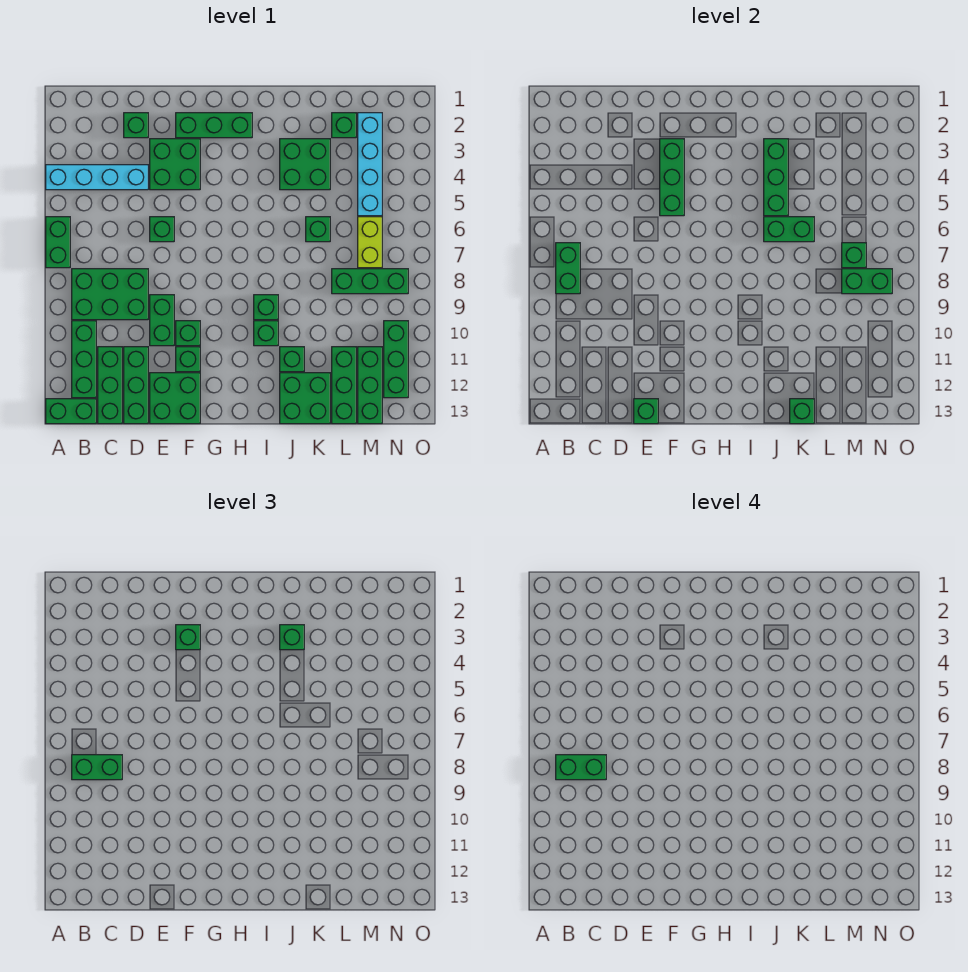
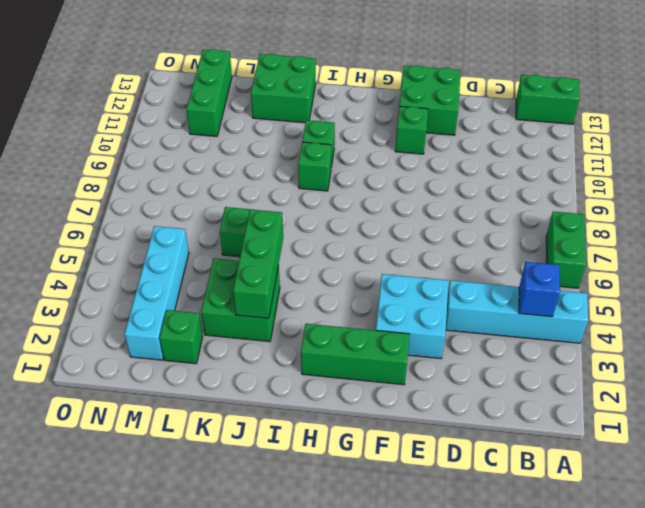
blue 1x1 brick [519,262,560,317] -> none
cyan 2x2 brick [376,274,448,359] -> green 2x2 brick [150,139,200,190]
none -> green 2x3 brick [72,269,148,320]
none -> green 1x3 brick [72,321,96,398]
none -> green 1x3 brick [98,347,122,424]
none -> green 1x1 brick [124,113,148,138]

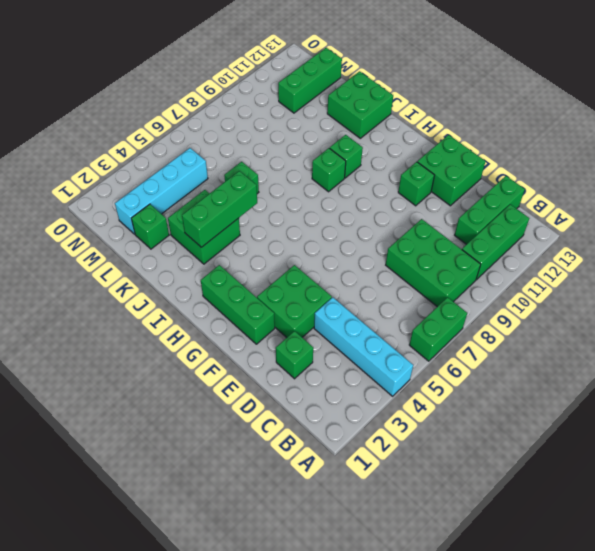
none -> green 1x2 brick [46,399,96,424]
none -> green 1x3 brick [124,347,148,424]
none -> green 1x1 brick [150,217,174,242]
none -> green 1x2 brick [150,295,174,346]

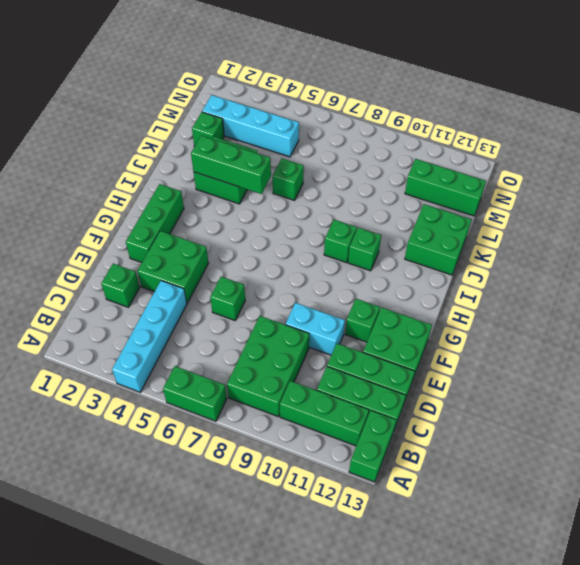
cyan 1x2 brick [286,303,345,355] -> green 1x2 brick [150,295,174,346]
none -> green 1x1 brick [176,321,200,346]
none -> green 1x1 brick [280,347,304,372]
none -> green 1x3 brick [332,269,408,294]
none -> green 1x3 brick [332,347,356,424]

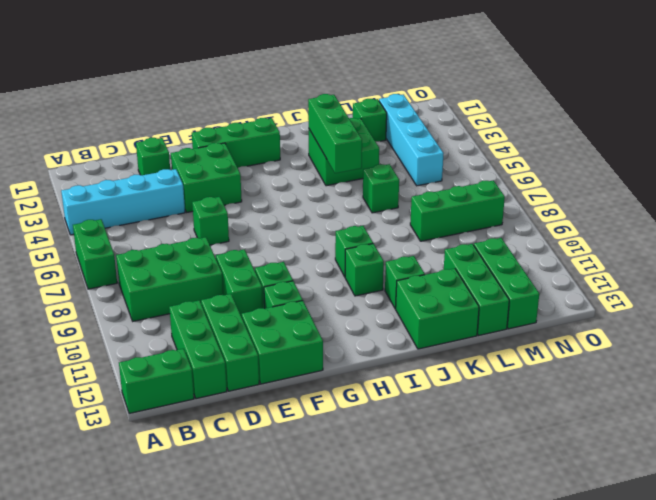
none -> green 1x3 brick [72,321,96,398]
none -> lime 1x2 brick [358,217,382,268]
none -> green 1x3 brick [384,321,408,398]
none -> green 1x2 brick [556,243,580,294]

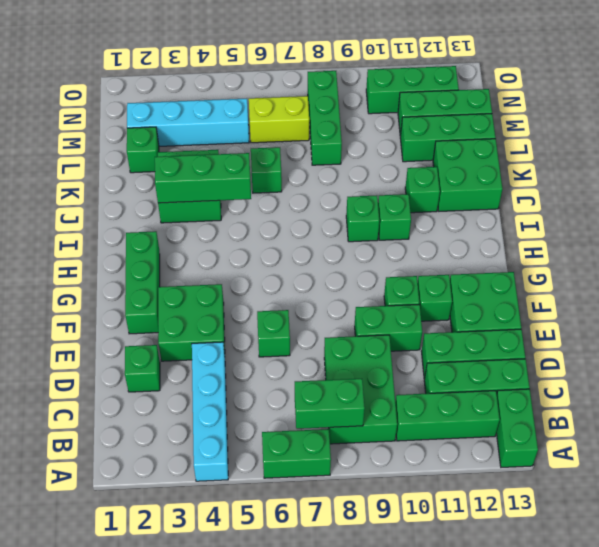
none -> green 1x1 brick [634,399,658,424]
none -> green 1x3 brick [660,139,684,216]
none -> green 1x2 brick [764,217,814,242]
none -> green 1x1 brick [790,399,814,424]

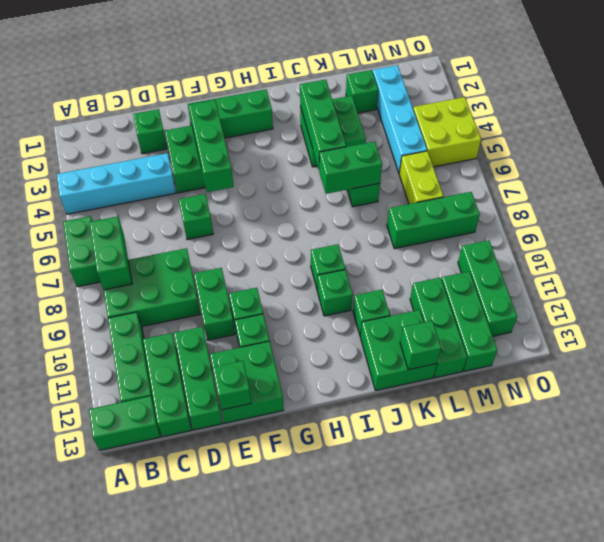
lime 2x2 brick [413,97,481,167] -> none
none -> green 1x1 brick [842,243,866,268]
none -> green 1x2 brick [842,269,892,294]
none -> green 1x2 brick [72,755,122,780]
none -> green 1x1 brick [176,625,200,650]

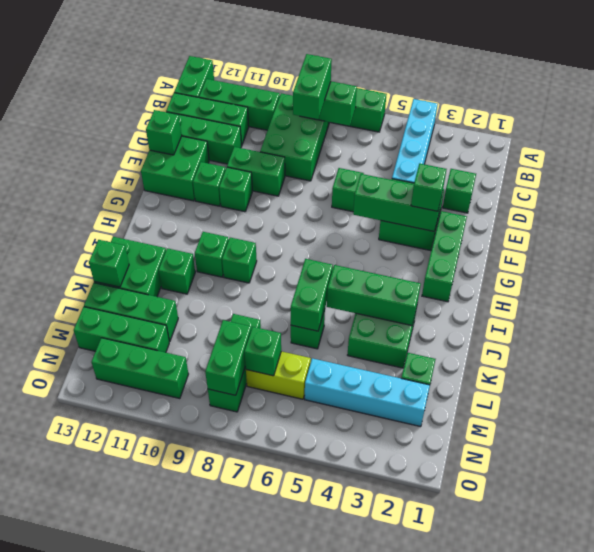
none -> green 1x1 brick [280,625,304,650]
none -> green 1x2 brick [556,755,606,780]

